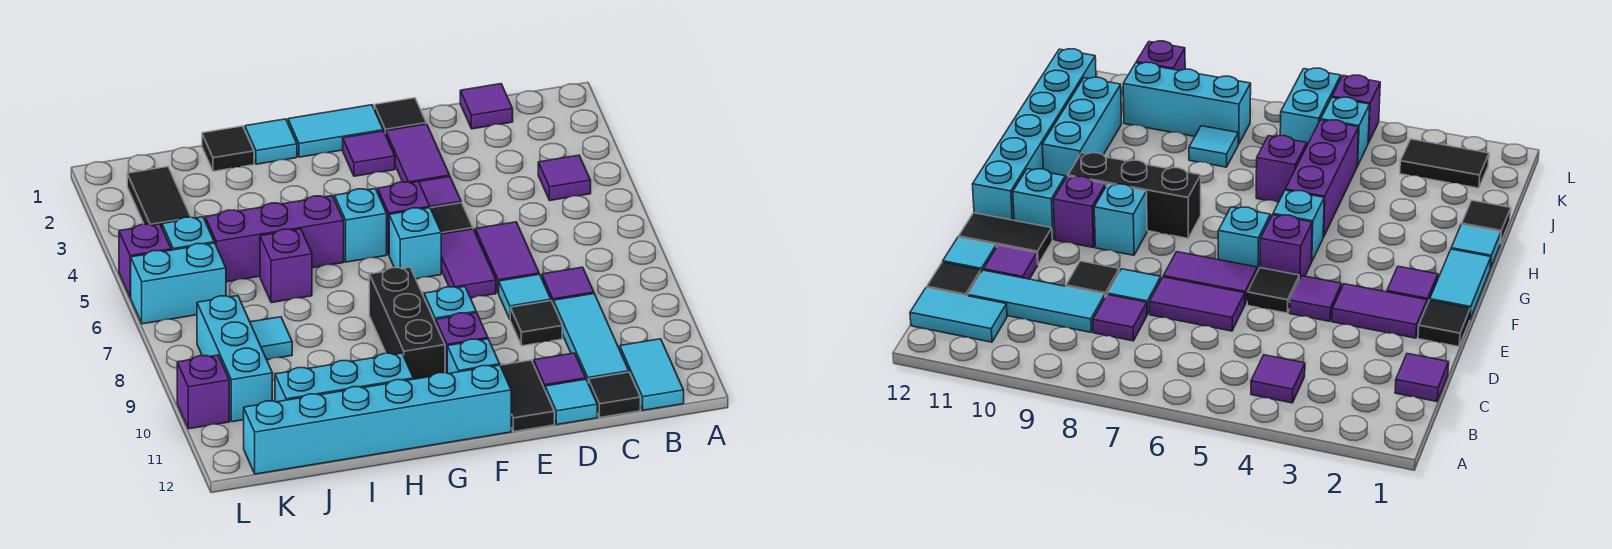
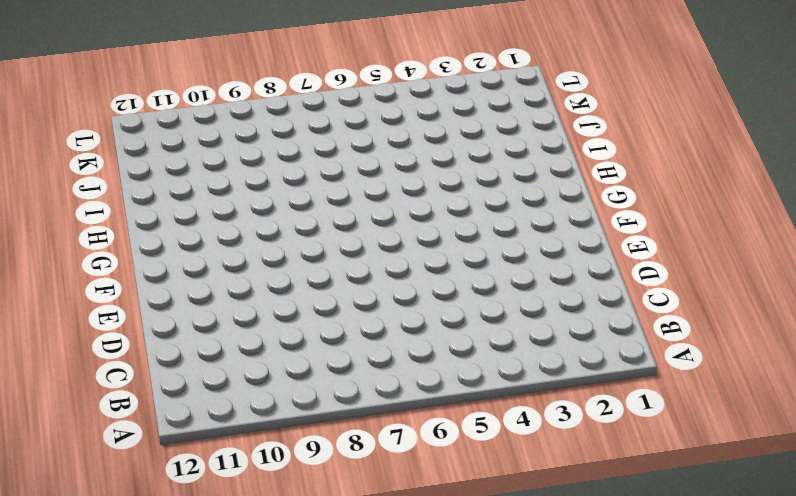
none -> purple 1x1 tile [538,155,591,200]
none -> cyan 1x2 tile [620,339,684,410]
none -> purple 1x1 tile [460,84,513,129]
none -> purple 1x1 tile [542,267,594,303]

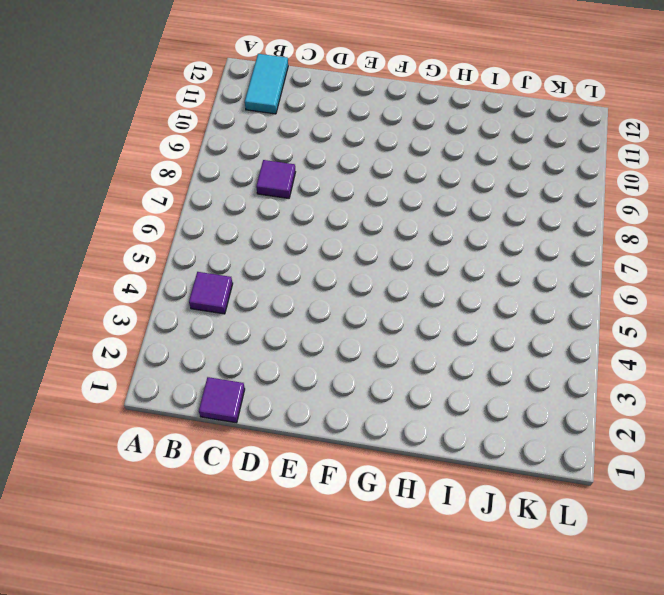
none -> cyan 1x3 tile [553,294,629,382]
none -> black 1x1 tile [588,372,640,417]
none -> purple 1x2 tile [475,222,539,293]
none -> cyan 1x1 tile [499,274,551,319]

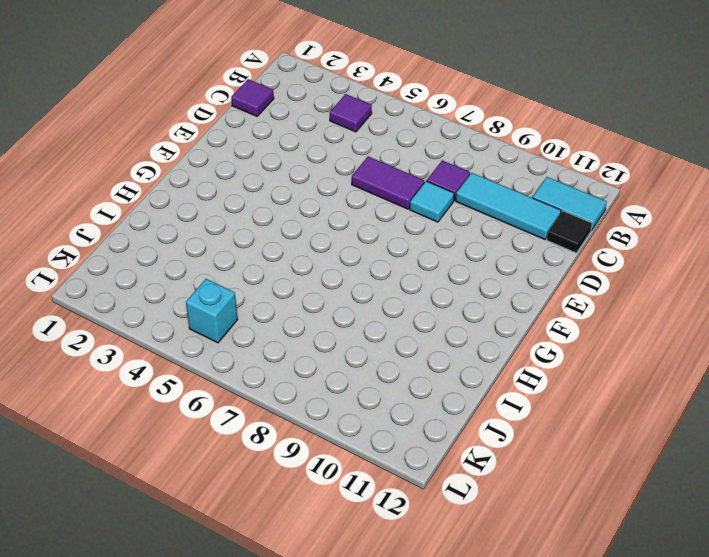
none -> black 1x1 tile [510,301,562,346]
none -> purple 1x1 tile [534,353,586,389]
none -> cyan 1x1 tile [545,379,597,425]
none -> black 1x1 tile [374,98,426,135]

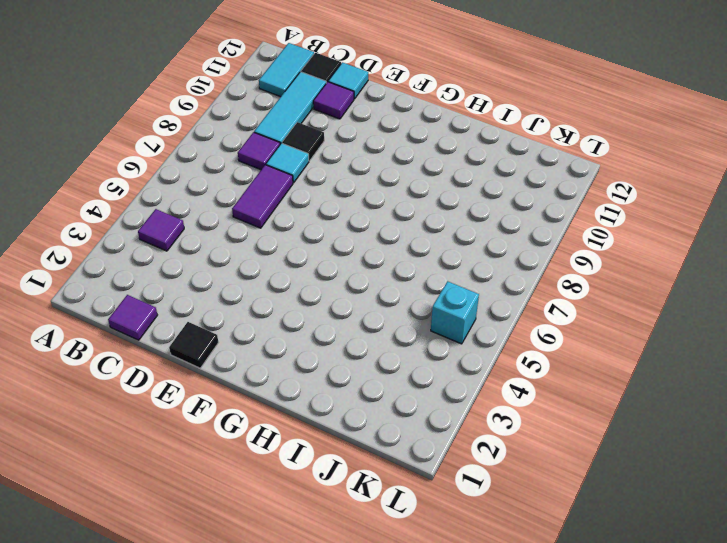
none -> purple 1x2 tile [386,124,450,183]
none -> purple 1x1 tile [419,177,461,208]
none -> black 1x1 tile [431,203,473,234]
none -> purple 1x2 tile [441,229,496,298]

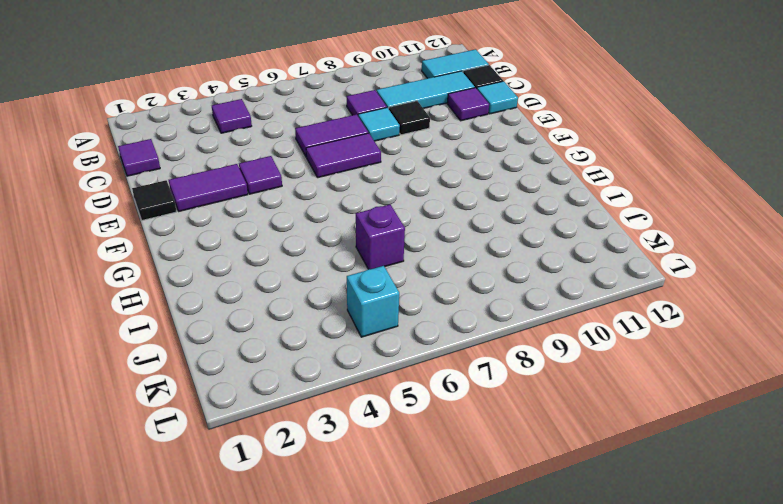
none -> black 1x1 tile [431,203,473,234]
none -> black 1x2 tile [500,360,554,432]
none -> cyan 1x2 tile [288,105,383,157]
none -> purple 1x1 tile [343,131,395,176]

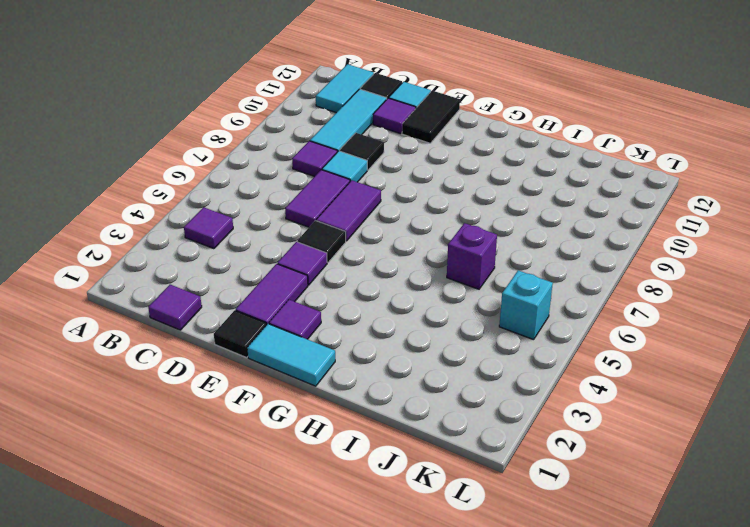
none -> purple 1x1 brick [378,181,430,254]
none -> cyan 1x1 brick [389,208,441,279]
none -> cyan 1x1 brick [424,286,476,324]
none -> purple 1x1 brick [436,313,488,373]

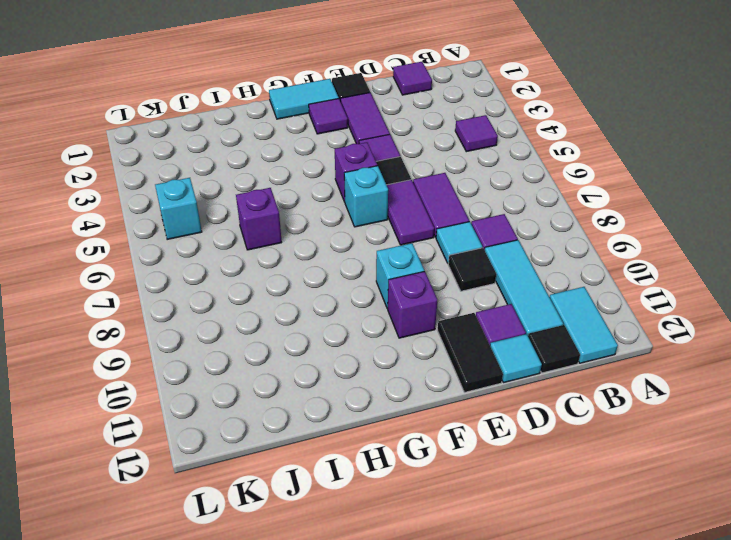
none -> cyan 1x1 brick [447,339,500,374]
none -> cyan 1x6 brick [244,365,511,474]
none -> cyan 1x1 brick [335,189,387,262]
none -> black 1x3 brick [369,267,445,379]

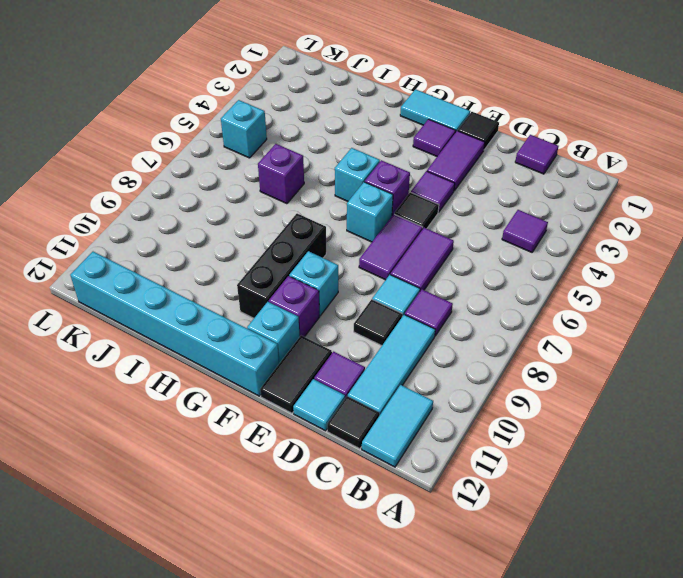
none -> cyan 1x1 tile [245,119,297,164]
none -> purple 1x3 brick [205,196,344,282]
none -> cyan 1x3 brick [275,353,413,402]
none -> black 1x1 tile [202,126,254,171]

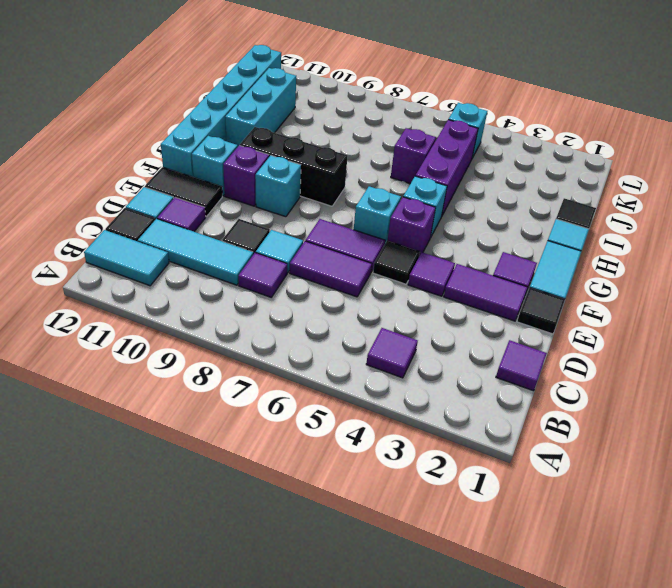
none -> cyan 1x1 tile [250,317,292,360]
none -> black 1x2 tile [127,167,191,227]
none -> cyan 1x2 brick [130,243,226,324]
none -> cyan 1x3 brick [197,296,272,422]

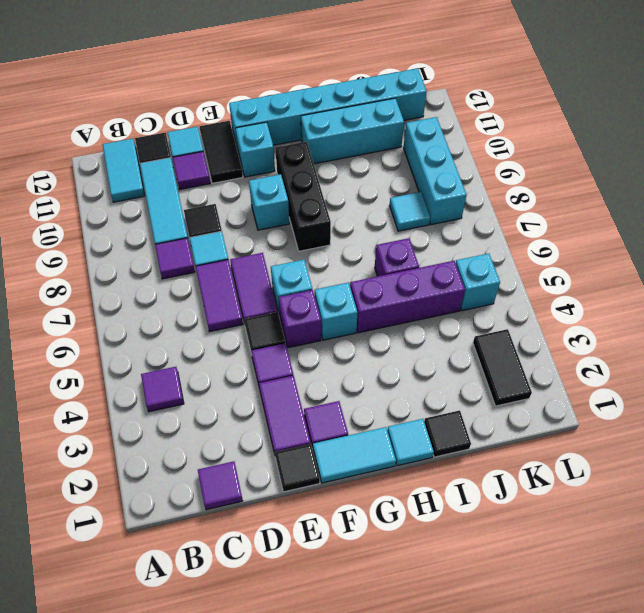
none -> purple 1x1 brick [436,313,488,373]
none -> cyan 1x2 brick [130,243,226,324]
none -> purple 1x1 brick [119,224,171,297]
none -> purple 1x1 brick [177,355,229,429]

